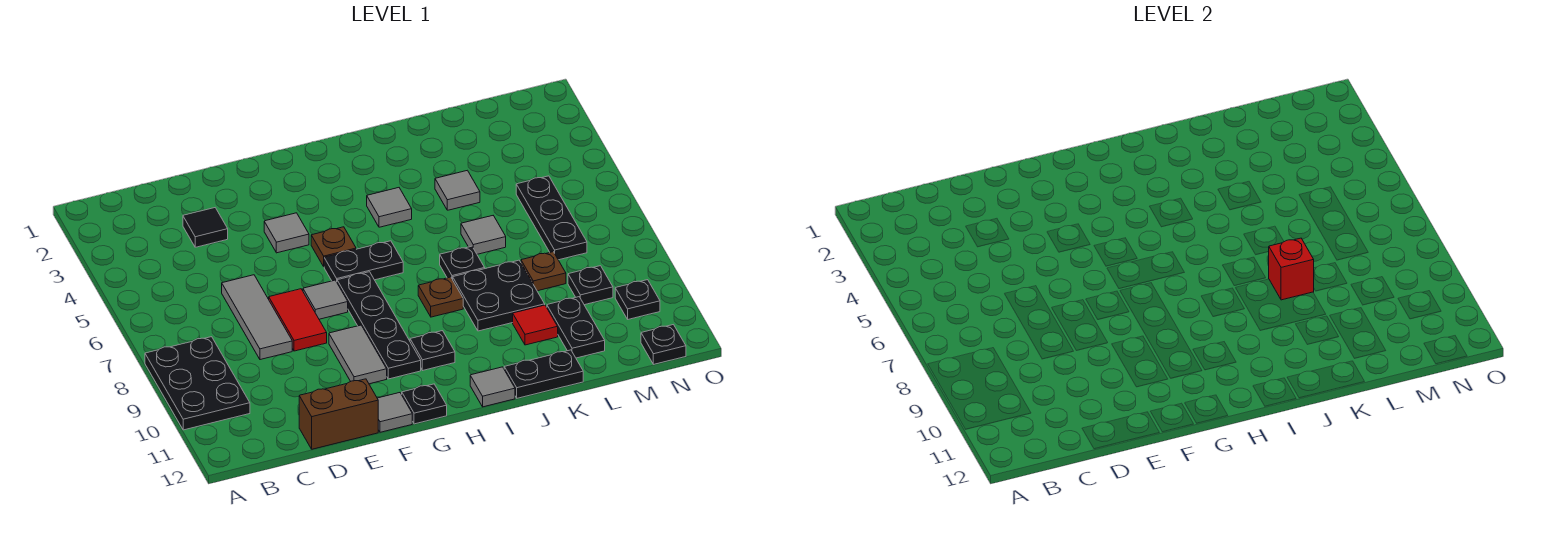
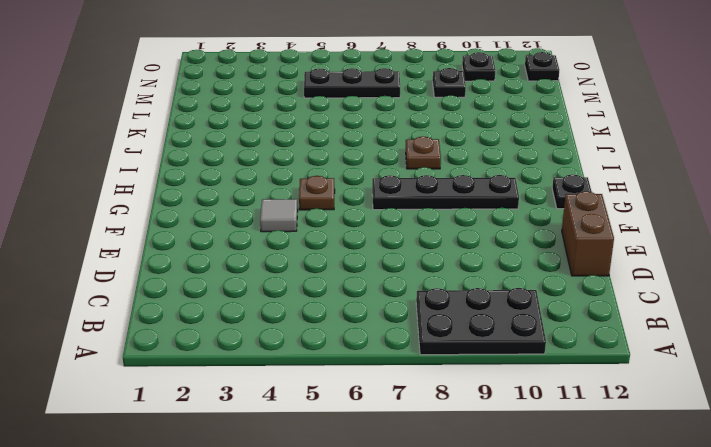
none -> black 1x1 tile [183,208,228,247]
none -> grey 1x3 tile [222,275,292,360]
none -> red 1x2 tile [269,289,327,351]
none -> grey 1x1 tile [303,280,348,319]

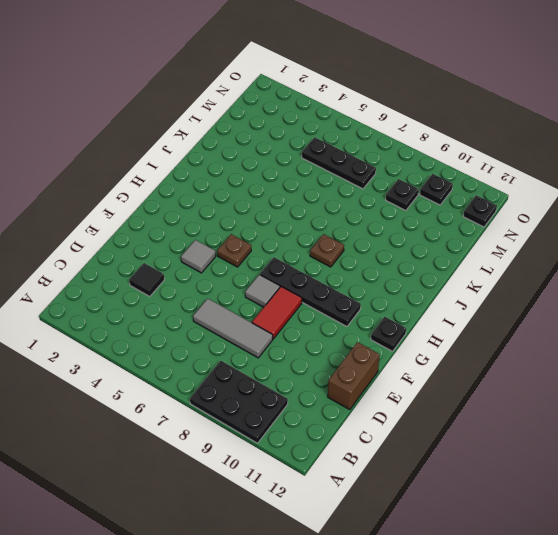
red 1x2 tile [252,287,302,339] -> red 1x2 tile turned to [269,289,327,351]
none -> grey 1x2 tile [329,325,387,384]
none -> grey 1x1 tile [377,393,412,432]
none -> black 1x2 plate [324,241,403,282]
none -> black 1x1 plate [410,331,455,370]

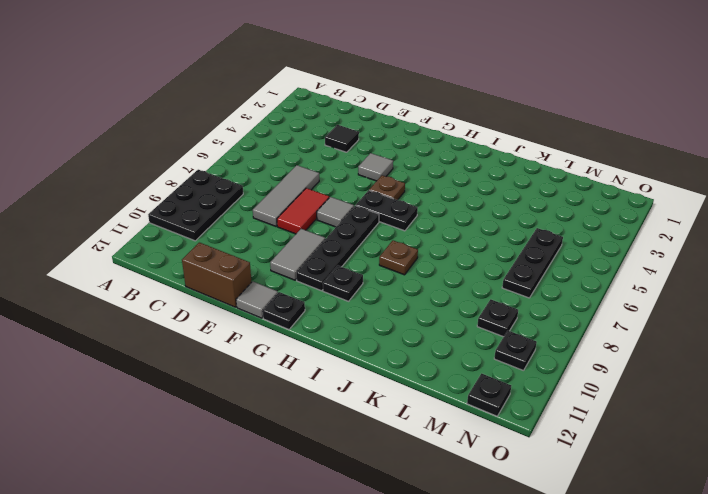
none -> grey 1x1 tile [367,188,412,227]
none -> grey 1x1 tile [470,367,515,407]
none -> black 1x1 plate [440,246,485,279]
none -> black 2x2 plate [453,260,545,331]

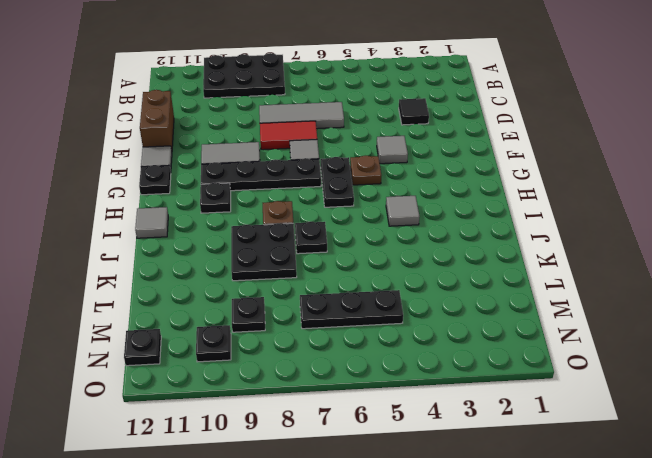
none -> black 1x2 plate [504,350,583,398]
none -> grey 1x1 tile [435,170,480,210]
none -> grey 1x1 tile [461,216,506,254]
none -> red 1x1 tile [513,305,558,345]

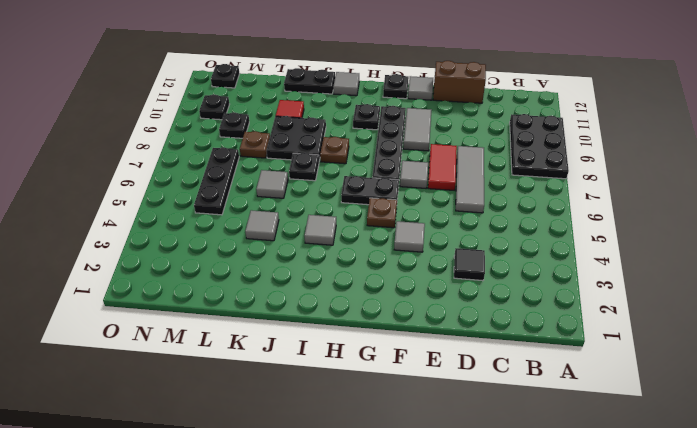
none -> black 1x2 plate [547,297,605,358]
none -> red 1x1 brick [1268,238,1314,300]

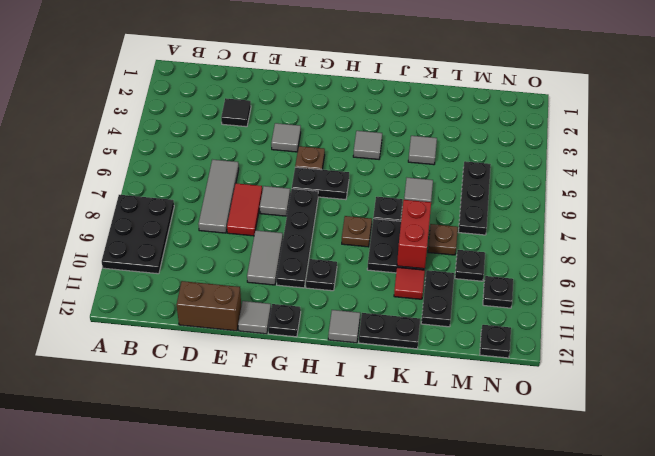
red 1x2 brick [397,200,431,269] -> red 1x1 brick [1268,238,1314,300]

